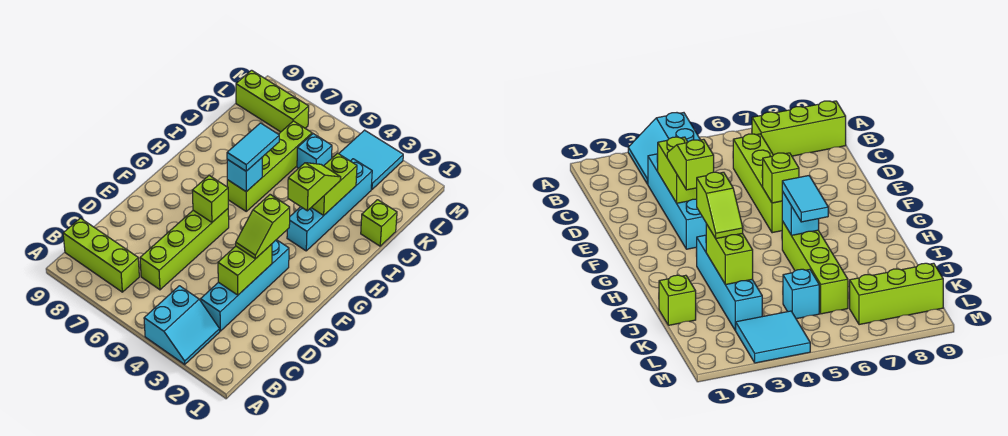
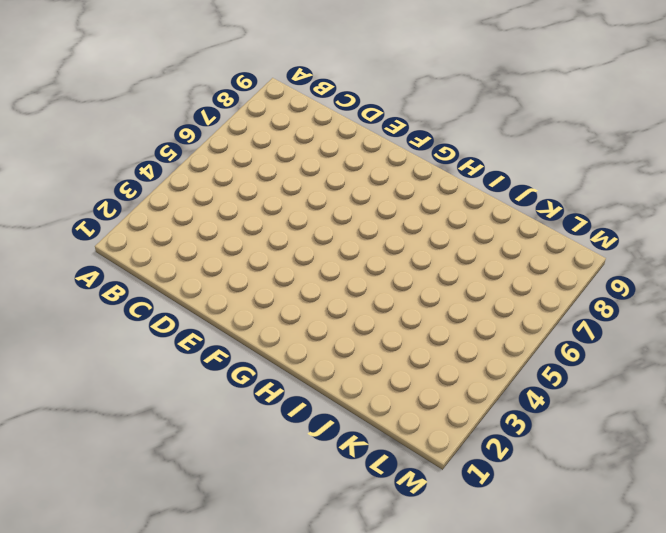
none -> cyan 2x2 slope [144,286,220,364]
none -> lime 1x3 brick [63,218,139,292]
none -> cyan 1x4 brick [201,240,289,331]

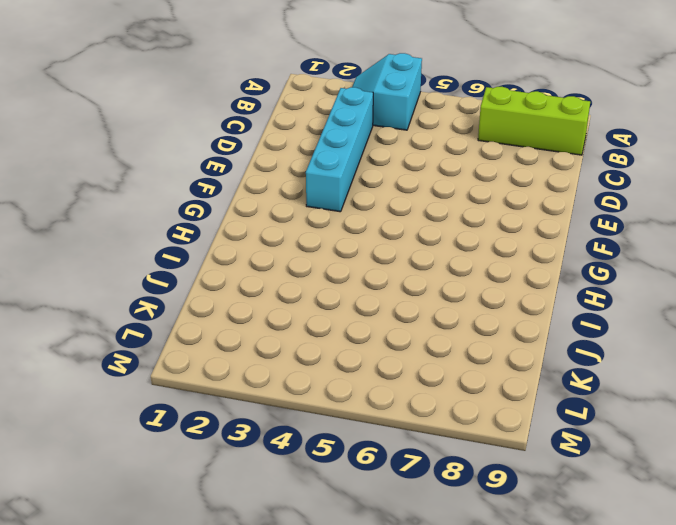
none -> lime 1x4 brick [140,209,229,290]
none -> cyan 1x4 brick [287,159,372,251]
none -> lime 1x4 brick [227,121,312,211]

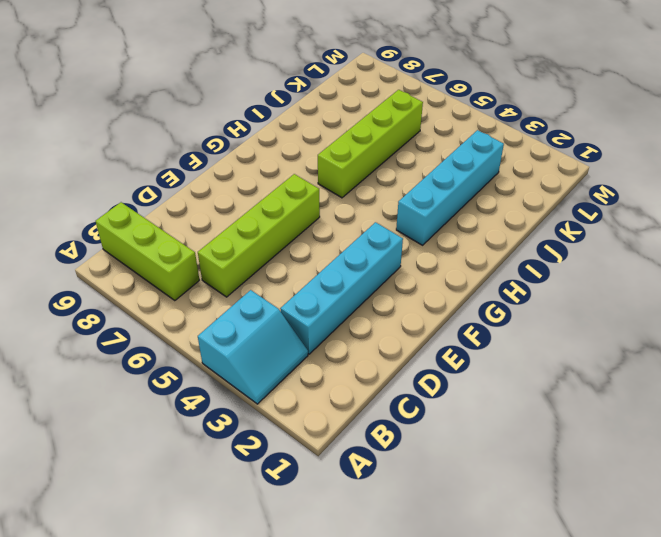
none -> lime 1x1 brick [361,200,397,246]
none -> cyan 1x1 brick [297,134,332,168]
none -> cyan 2x2 tile [339,130,403,190]

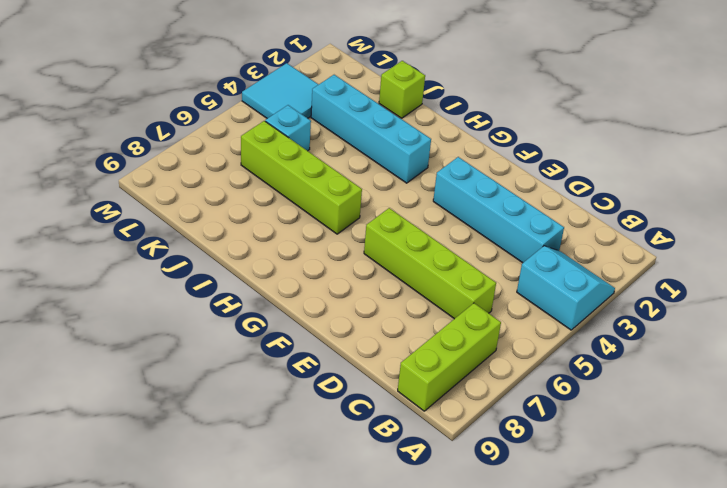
none -> lime 1x3 brick [236,70,309,132]
none -> lime 1x2 brick [218,244,272,295]
none -> lime 1x1 brick [192,176,228,222]

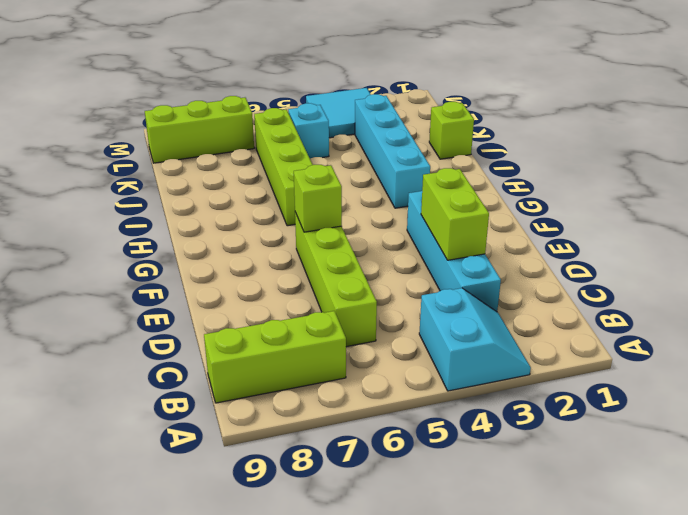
none -> cyan 1x1 brick [227,157,263,192]
none -> lime 1x2 brick [311,153,357,216]
none -> lime 1x2 slope [236,195,290,259]

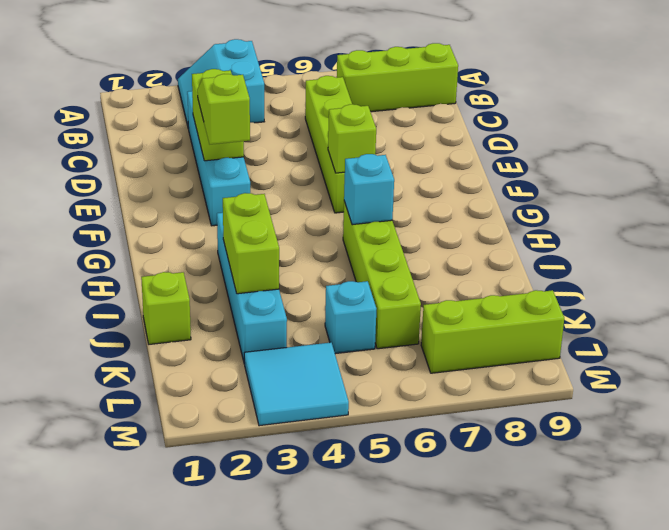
none -> lime 1x2 slope [288,163,341,211]
none -> cyan 1x2 tile [227,123,279,171]

